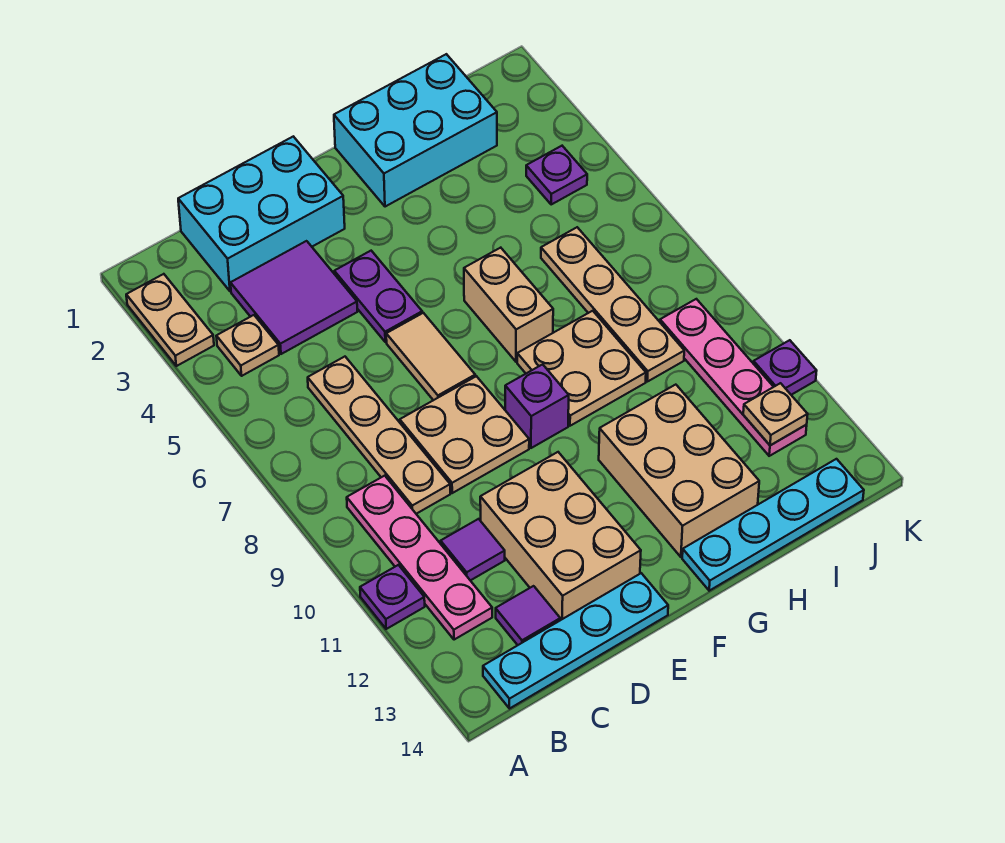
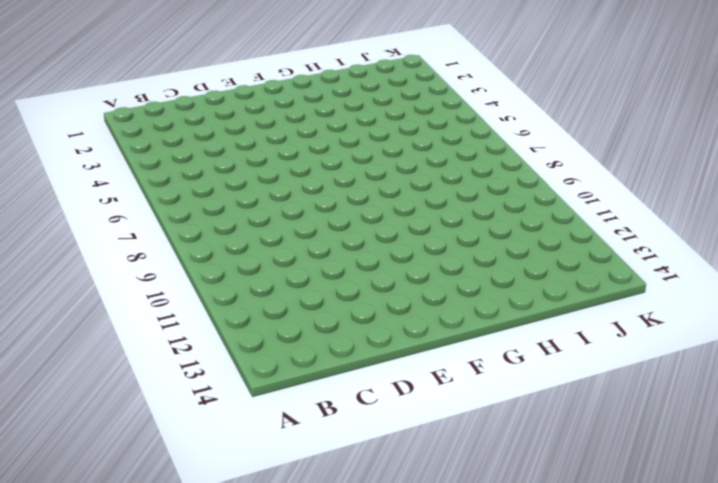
none -> tan 1x2 plate [126,274,214,366]
none -> purple 1x1 plate [360,565,425,629]
none -> tan 1x1 plate [216,315,279,376]

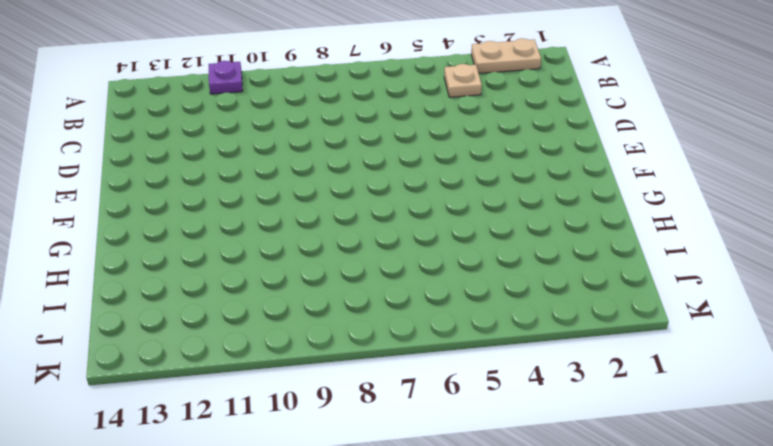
none -> pink 1x4 plate [347,476,492,640]
none -> cyan 1x4 plate [483,573,668,709]
none -> cyan 2x3 brick [178,136,345,291]

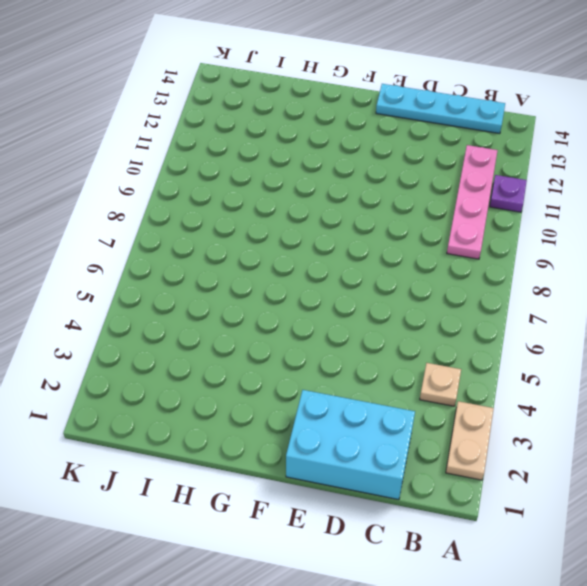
none -> purple 2x2 tile [231,241,357,354]
none -> tan 1x4 plate [308,357,450,514]
none -> purple 1x1 tile [441,519,505,581]

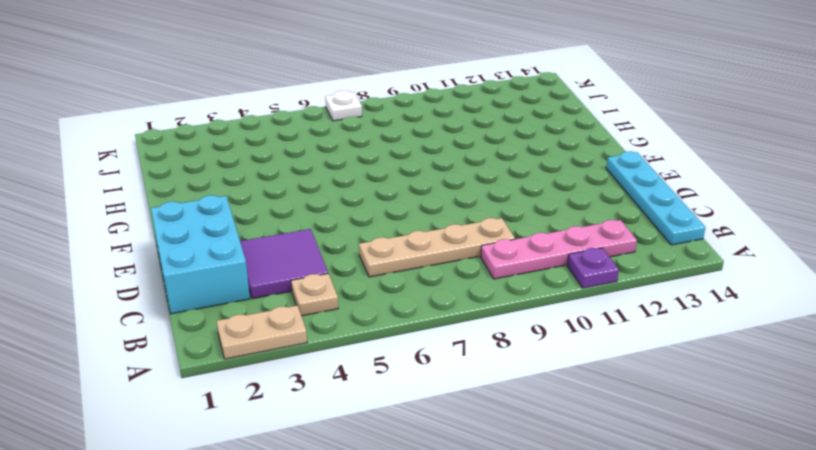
white 1x1 plate [325,91,362,121] -> none
none -> purple 1x1 tile [441,519,505,581]
none -> purple 1x1 tile [496,586,560,645]
none -> tan 2x2 plate [400,376,529,493]

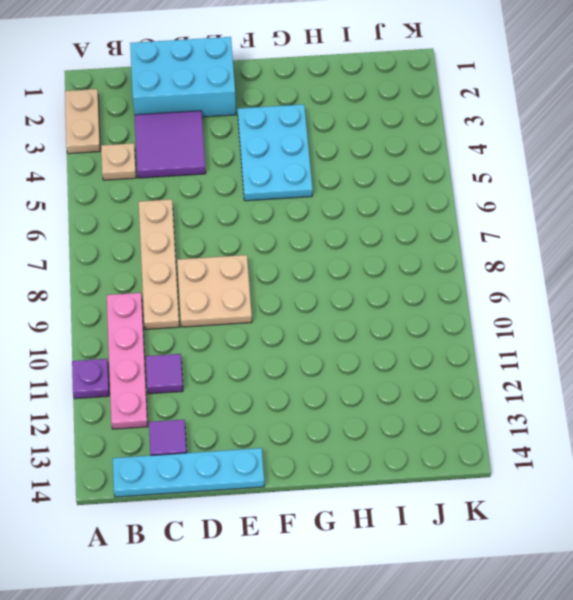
cyan 2x3 plate [238,104,313,201] -> none
none -> tan 2x3 brick [480,452,641,620]
none -> purple 1x2 plate [334,251,422,342]
none -> tan 1x2 tile [386,313,475,400]

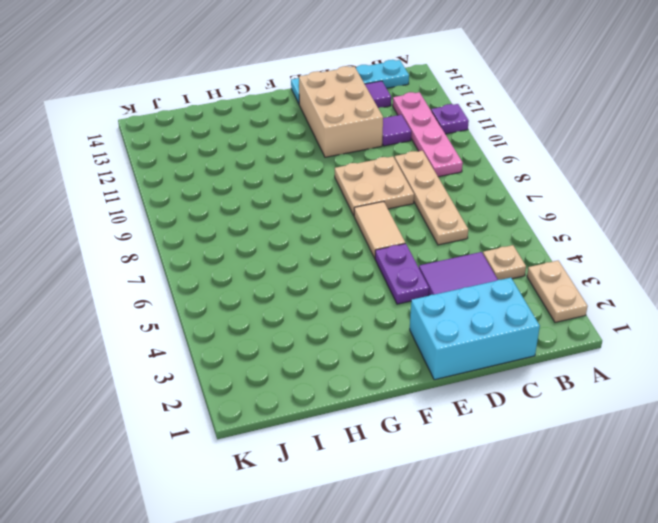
none -> purple 1x1 brick [505,364,569,448]
none -> cyan 2x3 brick [334,54,497,207]
none -> tan 1x2 brick [464,248,553,362]

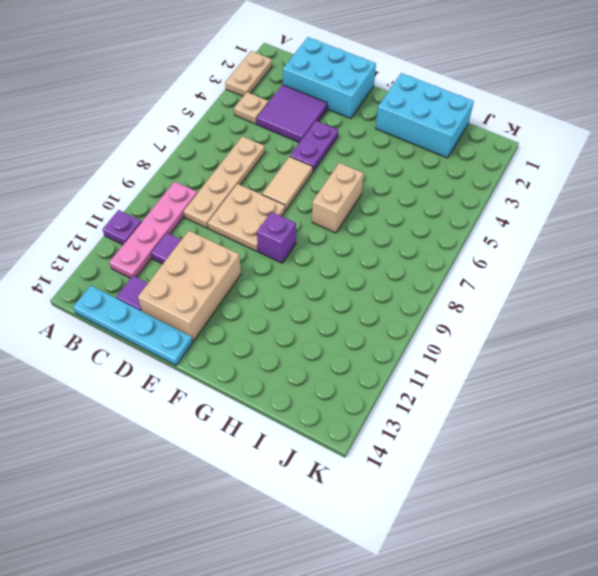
none -> tan 2x2 plate [517,311,646,426]
none -> tan 2x3 brick [599,385,759,557]
none -> cyan 1x4 plate [682,459,864,591]

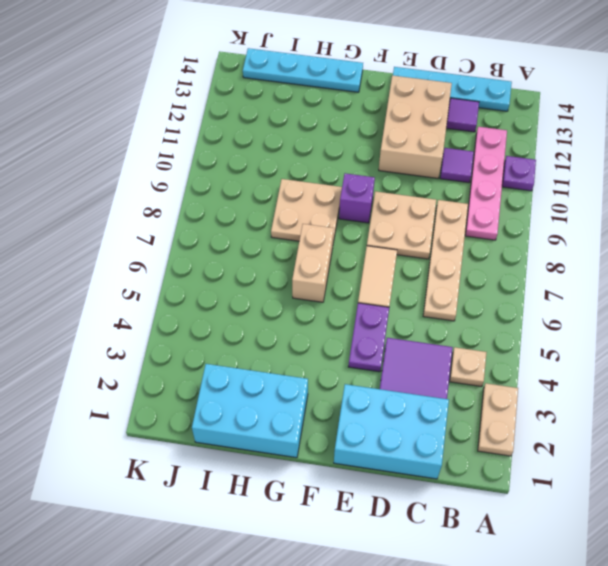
none -> tan 2x3 brick [599,385,759,557]
none -> tan 1x4 plate [541,227,684,382]
none -> purple 1x1 plate [526,146,587,204]

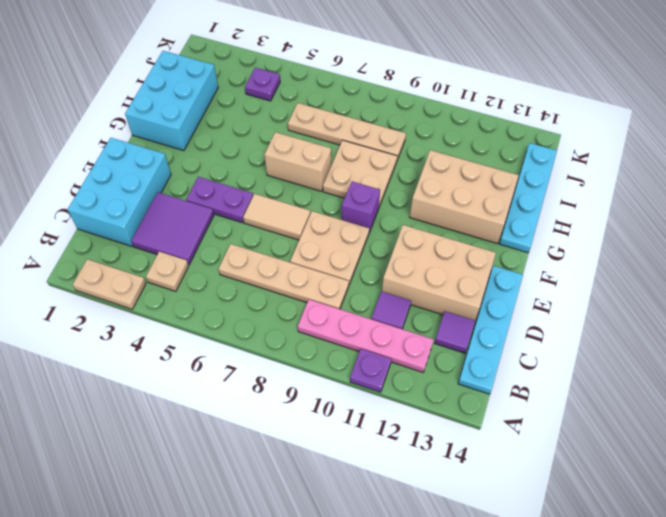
none -> pink 1x4 plate [660,299,807,456]
none -> purple 1x1 plate [753,340,816,395]
none -> tan 1x1 plate [743,383,808,445]

